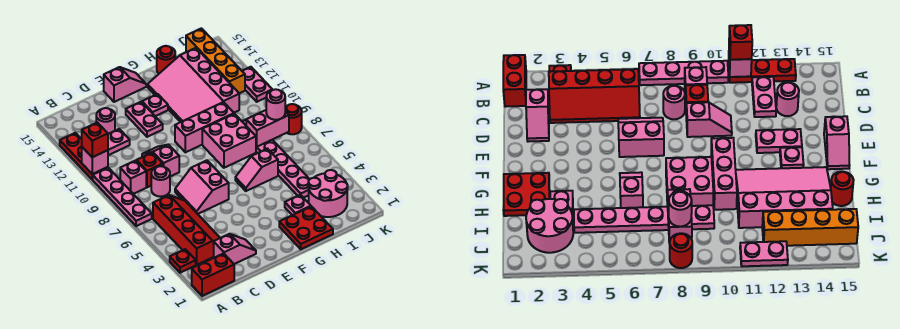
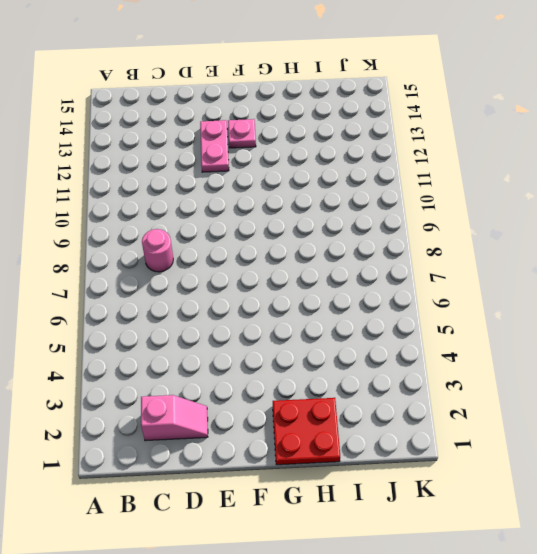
none -> red 1x2 brick [192,253,234,296]
none -> red 1x1 plate [170,249,196,273]
none -> pink 1x4 plate [92,168,152,226]
none -> red 1x3 plate [60,133,108,179]

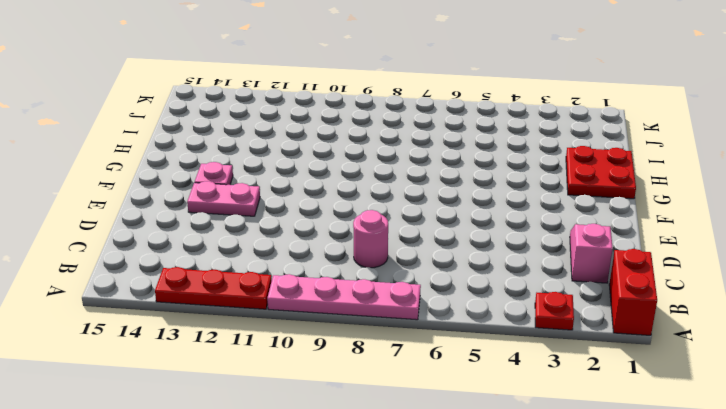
none -> red 2x4 slope [153,195,220,265]
none -> pink 1x1 brick [120,160,146,194]
none -> pink 1x2 plate [108,129,130,155]
none -> red 1x1 brick [137,153,163,187]

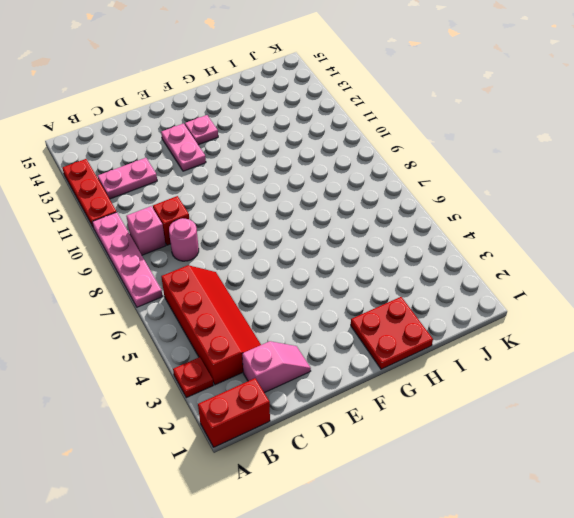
none -> pink 1x1 round brick [96,108,115,134]
none -> pink 2x2 slope [175,160,229,214]
none -> pink 1x2 slope [142,144,179,176]
none -> pink 1x2 slope [104,67,146,102]

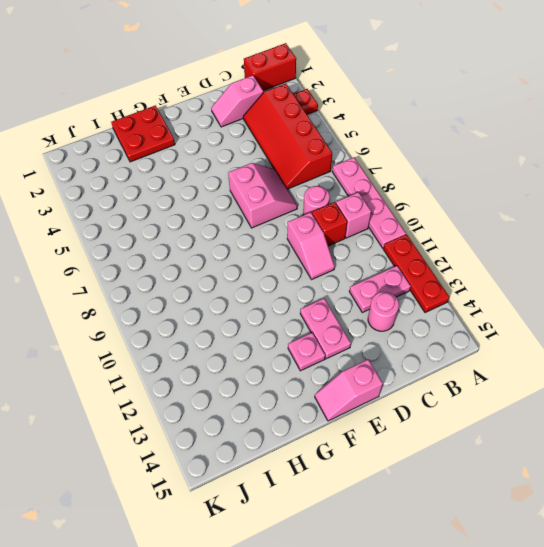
none -> pink 1x3 brick [175,102,234,152]
none -> pink 1x2 slope [235,149,278,191]
none -> pink 2x2 brick [202,114,256,168]
none -> pink 3x4 slope [147,48,239,122]

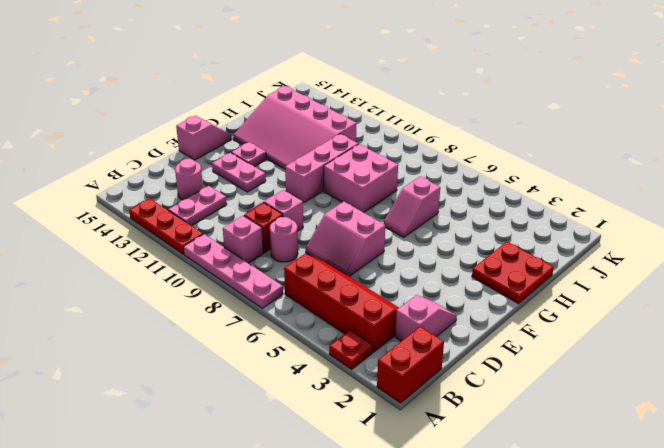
none -> pink 1x1 plate [285,195,311,215]
none -> red 1x1 round brick [157,46,175,74]
none -> pink 2x2 round brick [308,170,348,217]
none -> pink 1x6 plate [242,120,310,198]

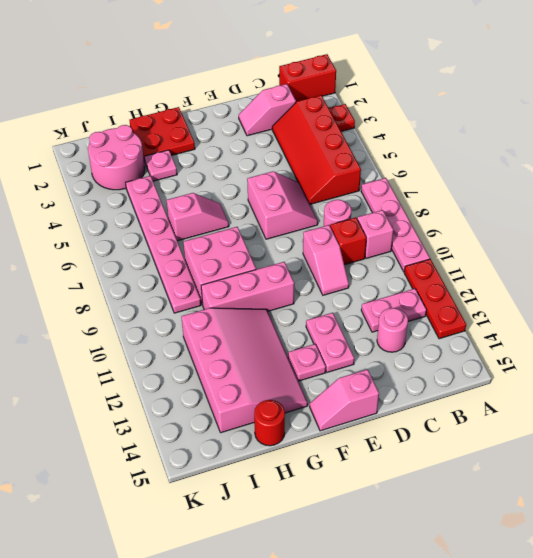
none -> orange 1x4 brick [186,28,245,93]
none -> red 1x1 round brick [285,104,302,134]
none -> pink 1x2 plate [242,67,272,102]
none -> pink 1x1 brick [82,147,108,174]

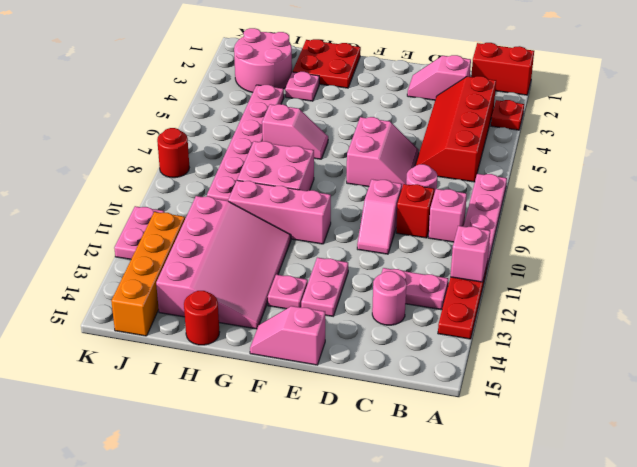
none -> pink 1x2 brick [246,110,289,147]
none -> red 1x1 brick [82,122,108,157]
none -> pink 1x1 round brick [266,89,285,120]

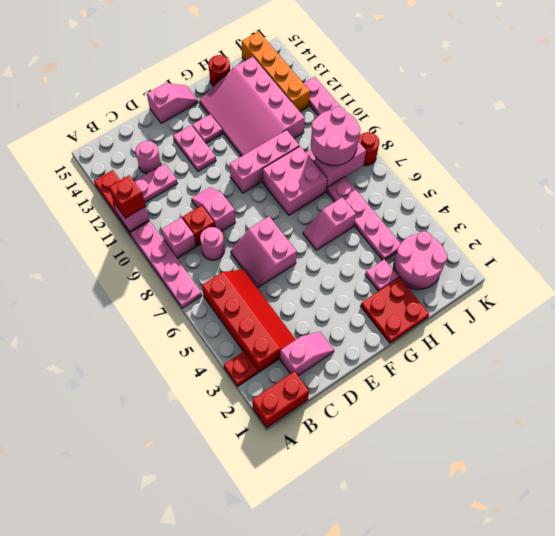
pink 2x2 round brick [311,107,361,165] -> pink 1x1 round brick [266,89,285,120]

